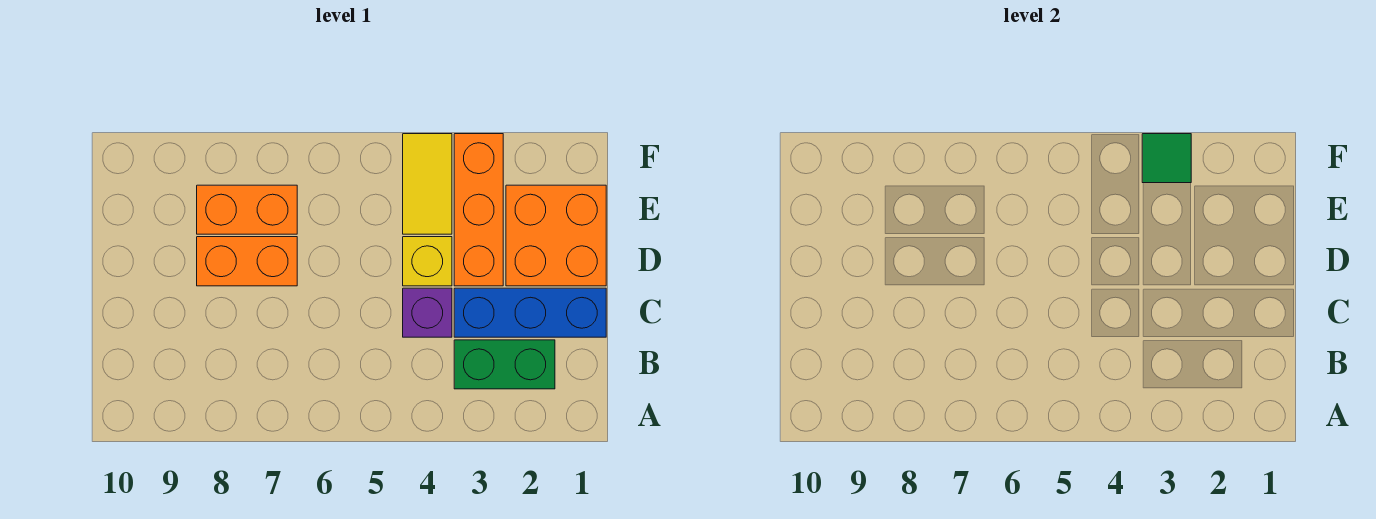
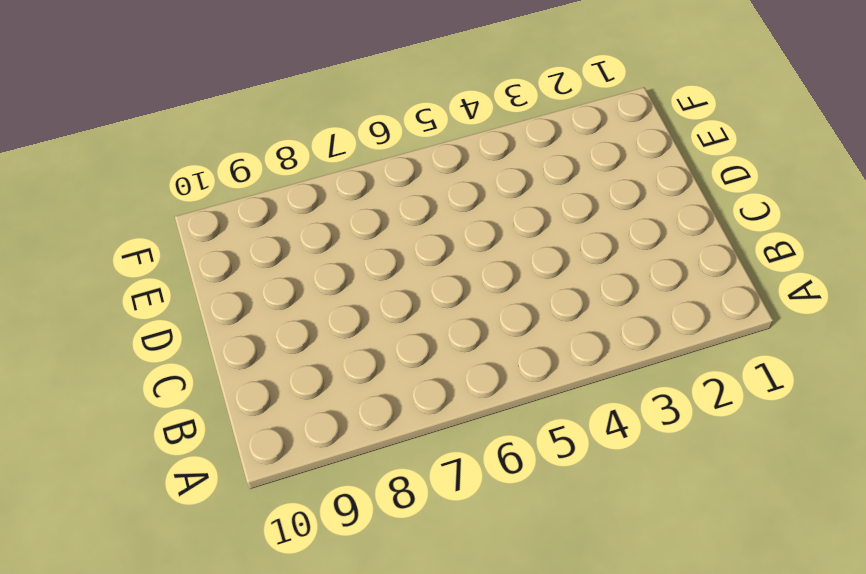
none -> green 1x2 brick [454,340,555,389]
none -> blue 1x3 brick [454,288,606,337]

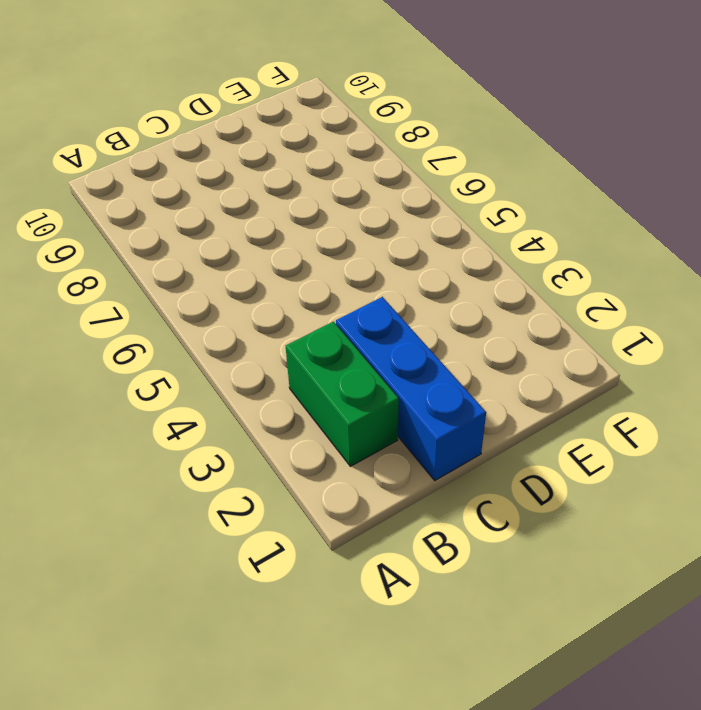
none -> purple 1x1 brick [403,288,452,337]
none -> orange 2x2 brick [506,185,606,286]

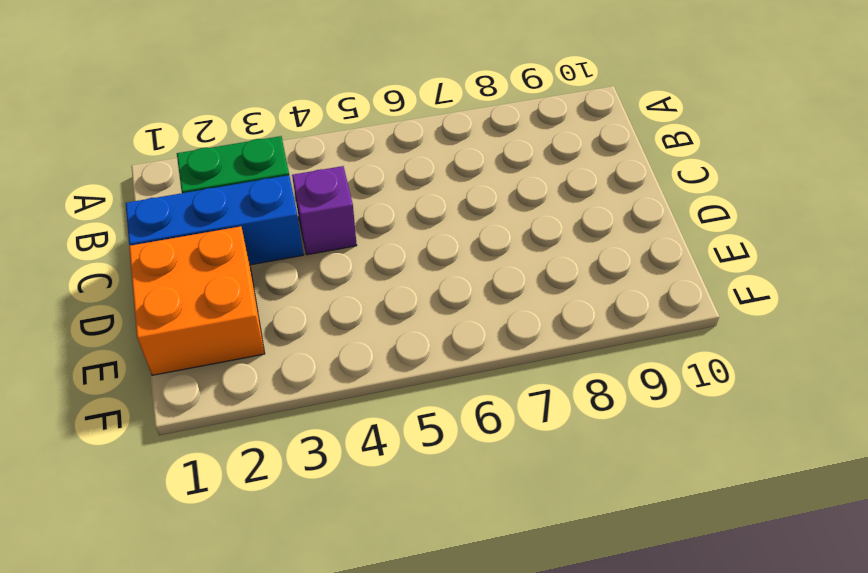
none -> orange 1x3 brick [454,134,503,286]
none -> yellow 1x1 brick [403,237,452,286]

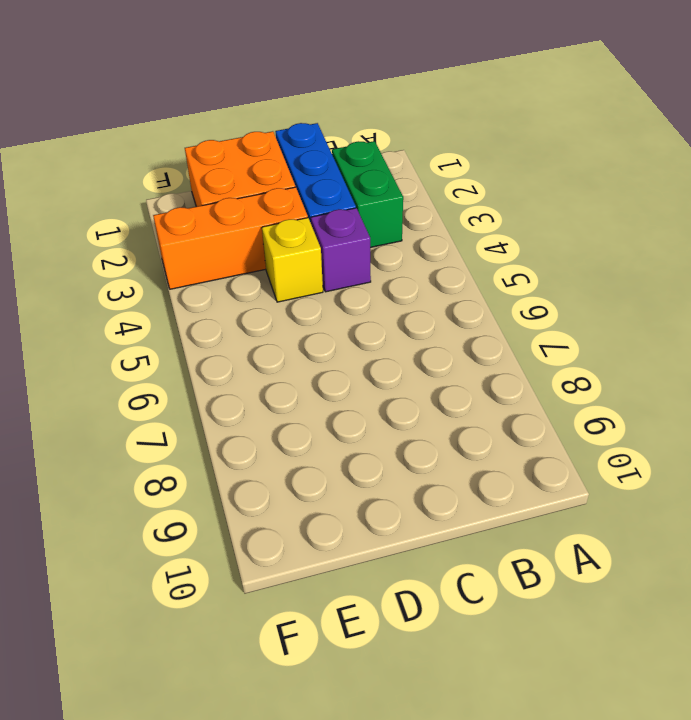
none -> orange 1x2 brick [197,237,297,286]
none -> yellow 1x2 tile [403,134,452,234]

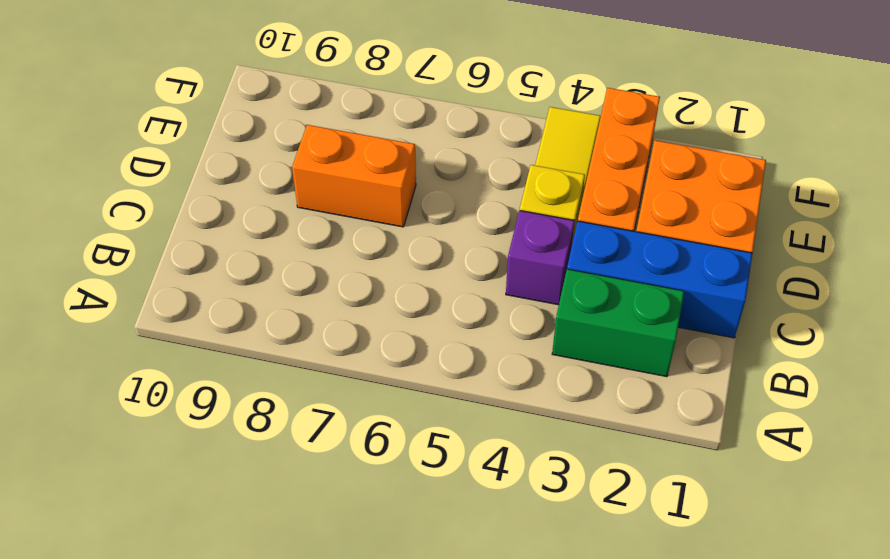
none -> orange 1x2 brick [197,185,297,234]
none -> green 1x1 tile [1142,134,1191,183]

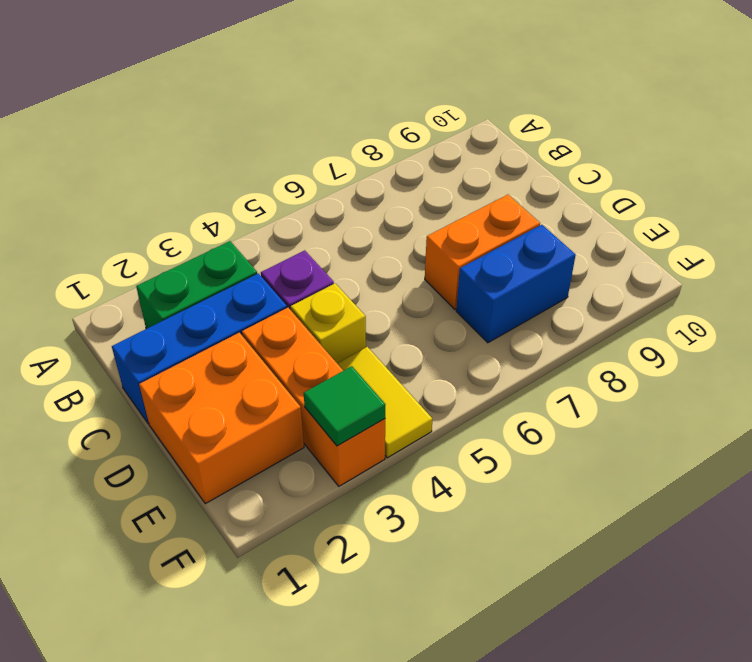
blue 1x2 brick [456,225,576,343] -> orange 1x2 brick [197,185,297,234]

